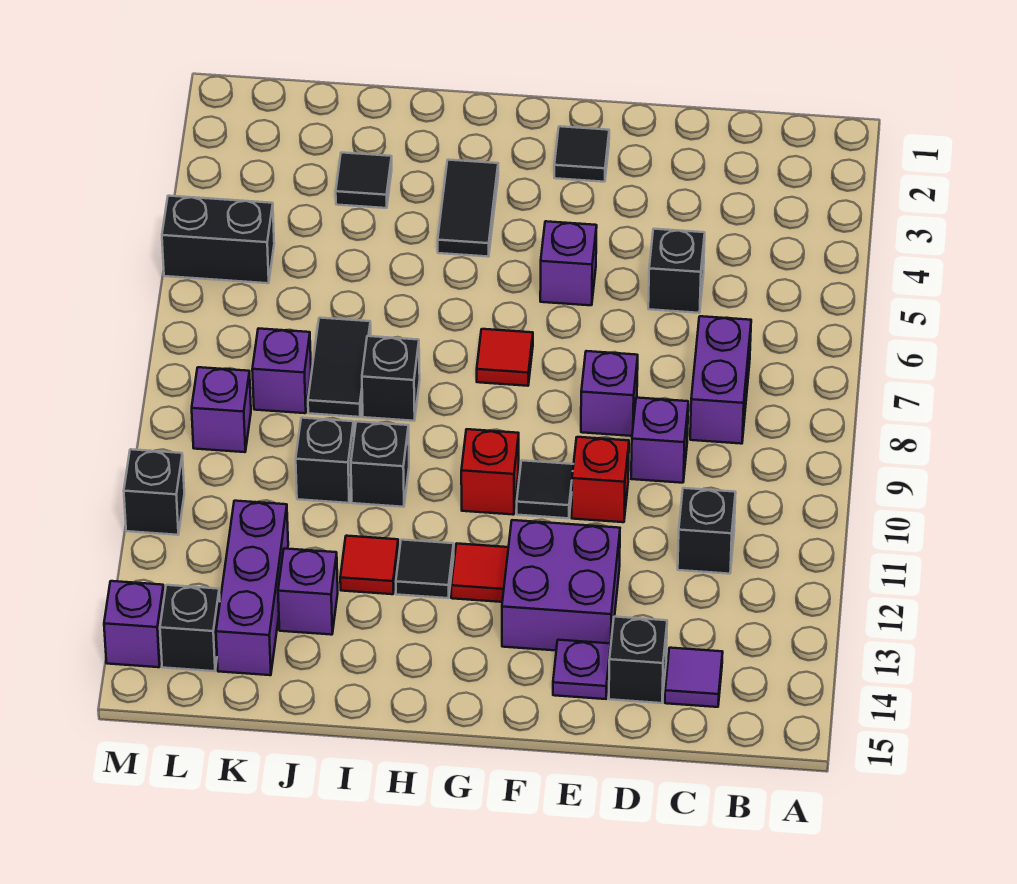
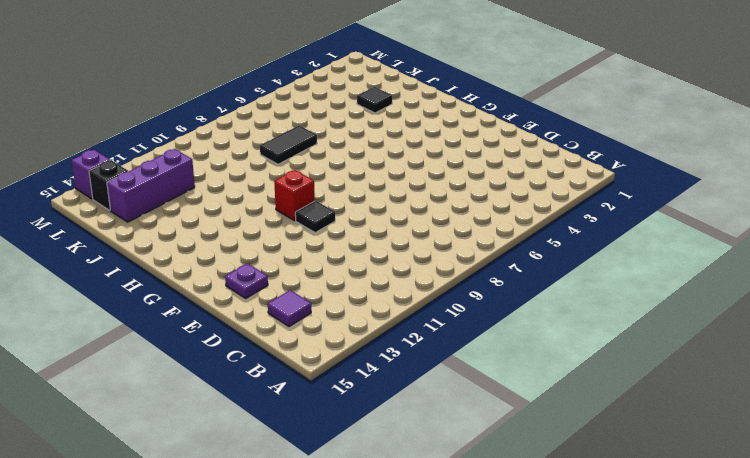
none -> purple 1x2 brick [690,316,751,444]
none -> black 1x1 brick [678,488,736,574]
none -> black 1x1 brick [648,229,705,313]
none -> purple 1x1 brick [631,398,688,483]

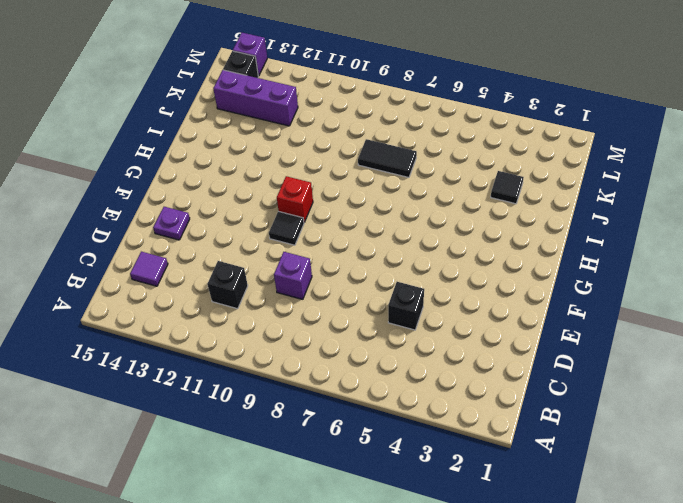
none -> purple 1x2 brick [690,316,751,444]
none -> black 1x1 brick [609,617,667,703]
none -> purple 1x1 brick [581,351,638,436]
none -> red 1x1 brick [572,437,629,522]

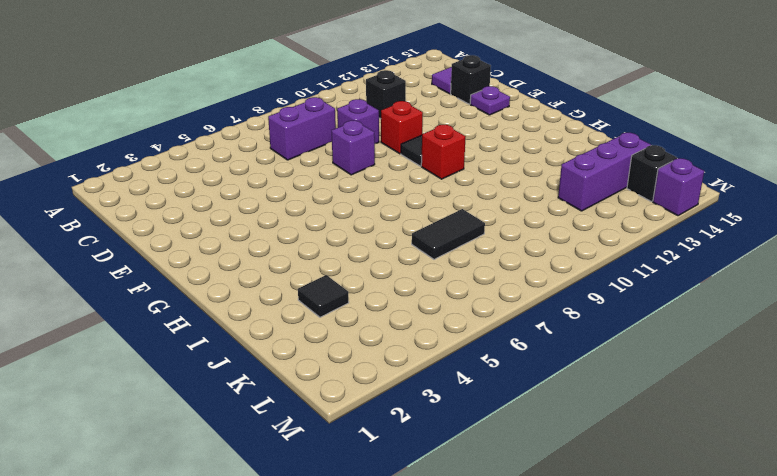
none -> black 1x1 brick [648,229,705,313]
none -> purple 2x2 brick [502,520,620,650]
none -> black 1x1 tile [554,126,609,182]
none -> purple 1x1 brick [540,221,597,305]

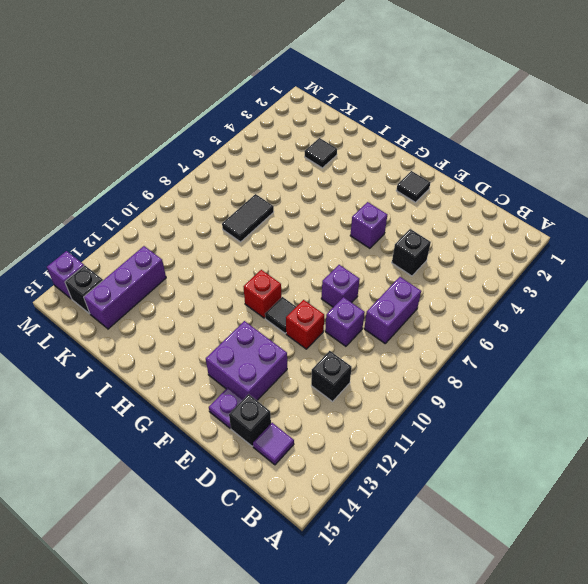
none -> red 1x1 tile [477,329,533,386]
none -> red 1x1 tile [451,544,509,602]
none -> black 1x2 tile [438,160,498,257]
none -> black 1x1 tile [396,540,454,598]

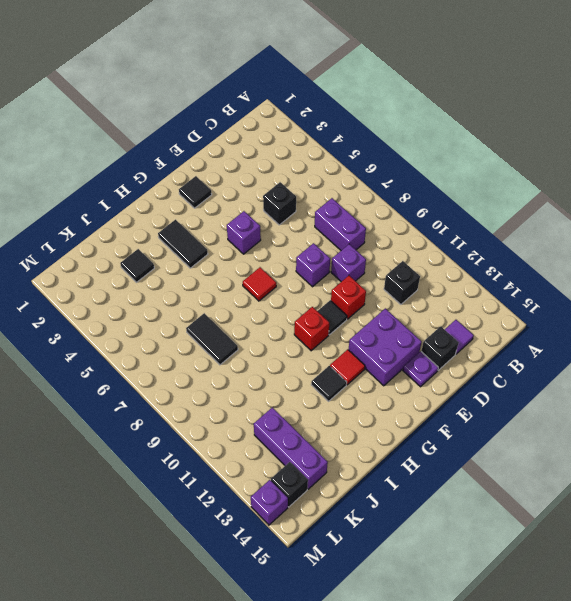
none -> black 1x1 brick [362,336,420,421]
none -> black 1x1 brick [351,422,409,507]
none -> red 1x1 tile [340,536,399,594]
none -> black 1x1 brick [296,418,354,503]

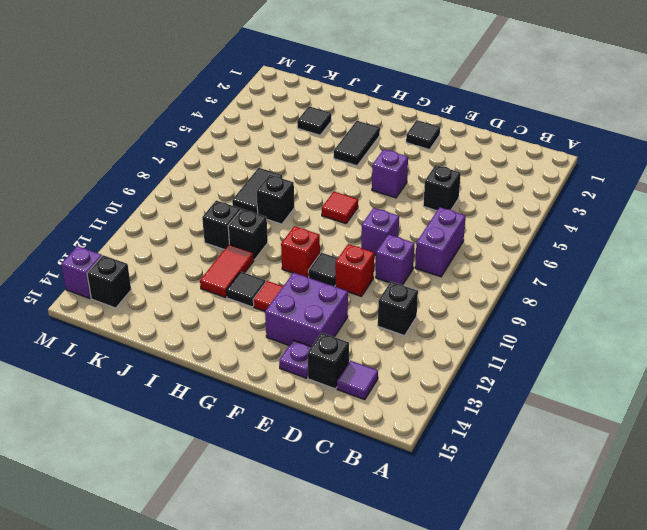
red 1x2 tile [200,244,254,297] -> red 1x1 tile [340,536,399,594]
none -> purple 1x1 brick [278,549,338,635]
none -> purple 1x1 brick [252,328,311,413]
none -> purple 1x3 brick [216,501,288,675]
none -> black 1x2 brick [162,196,274,283]

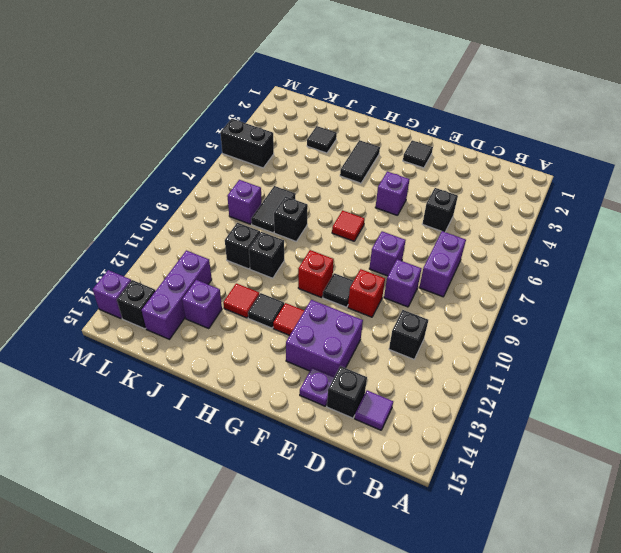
none -> purple 1x1 brick [192,367,251,452]
none -> black 1x1 brick [124,449,184,535]

